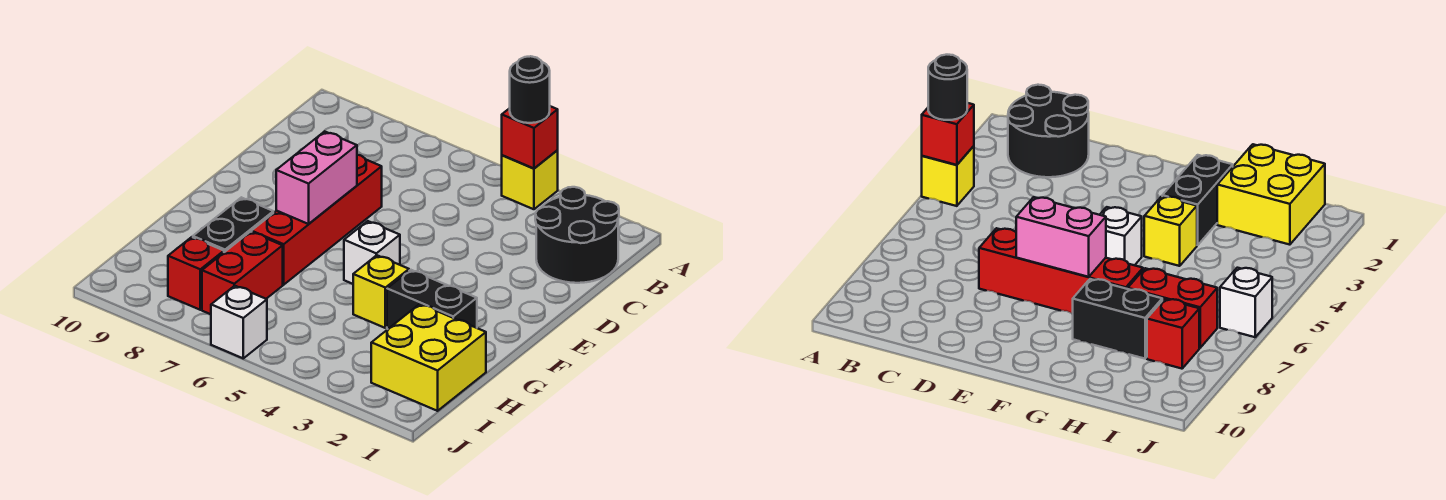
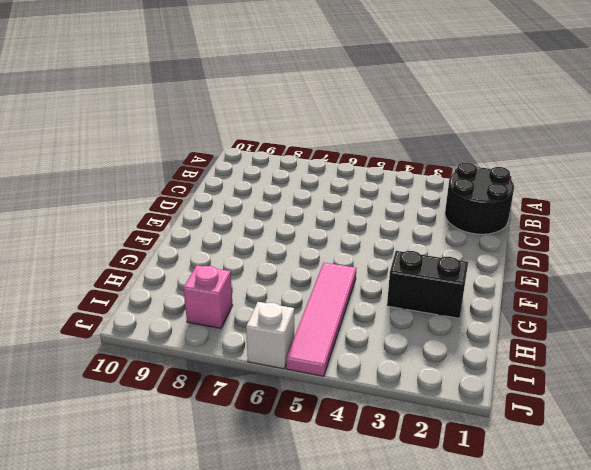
pink 1x4 tile [286,263,356,376] -> none
pink 1x1 brick [183,265,233,328] -> red 1x1 brick [168,237,224,310]
none -> yellow 1x1 brick [502,151,558,209]
none -> red 1x4 brick [252,155,382,285]
none -> white 1x1 brick [344,221,400,284]

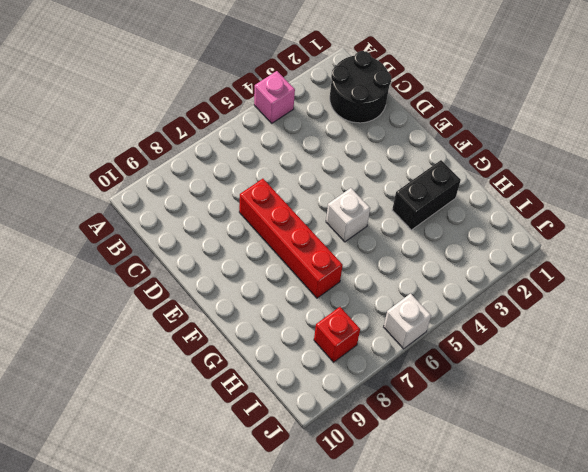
pink 1x1 brick [254,71,295,123] -> yellow 1x1 brick [502,151,558,209]
none -> yellow 1x1 brick [353,255,409,328]
none -> black 1x2 brick [193,197,273,252]
none -> yellow 2x2 brick [371,304,486,411]

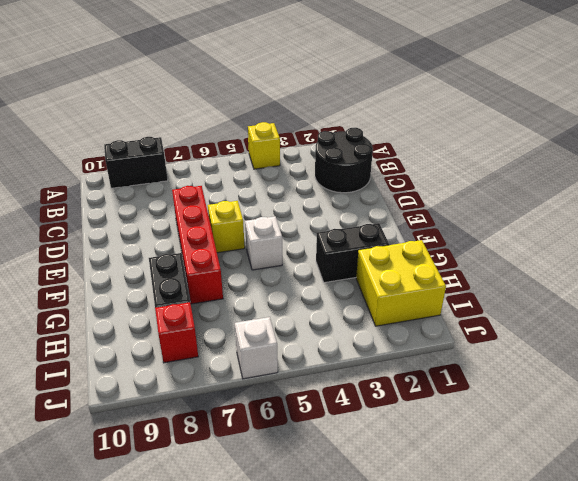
black 1x2 brick [104,137,168,188] -> none
yellow 1x1 brick [208,201,245,253] -> yellow 1x1 brick moved to [353,255,409,328]
none -> red 1x2 brick [202,232,283,314]
none -> red 1x1 brick [502,106,558,168]
none -> pink 1x2 brick [276,131,357,224]

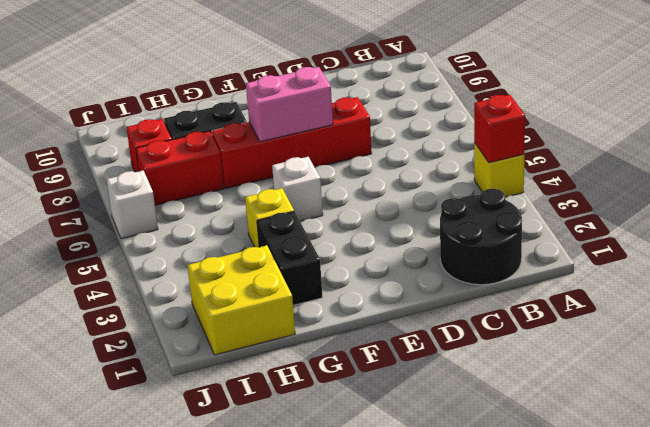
none -> black 1x1 round brick [510,56,550,123]

